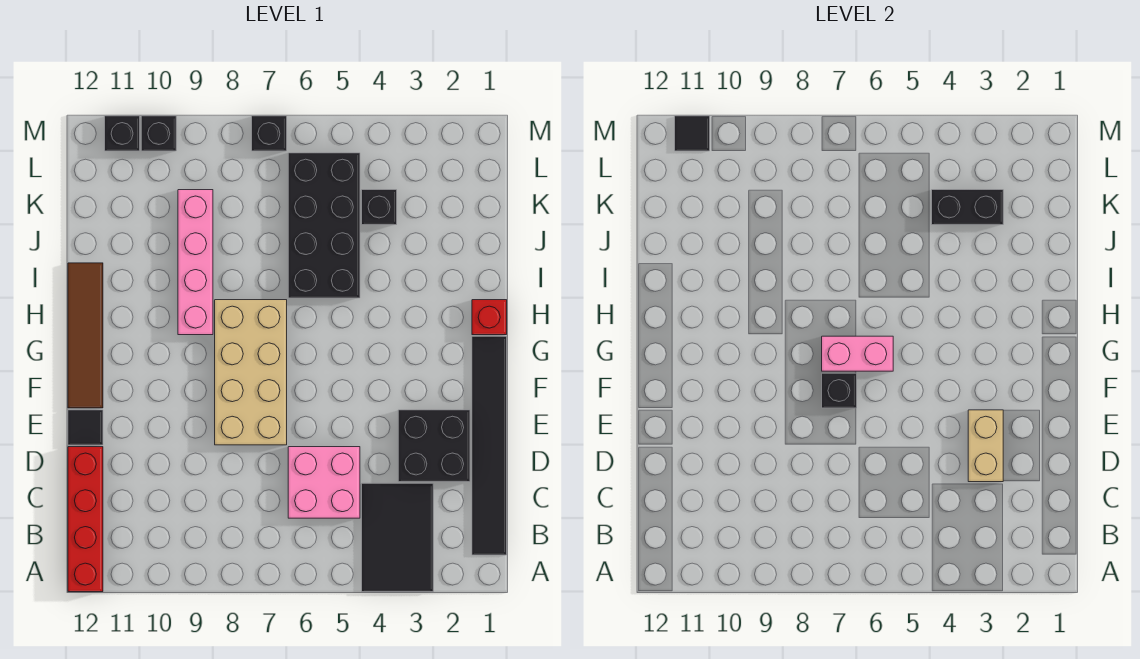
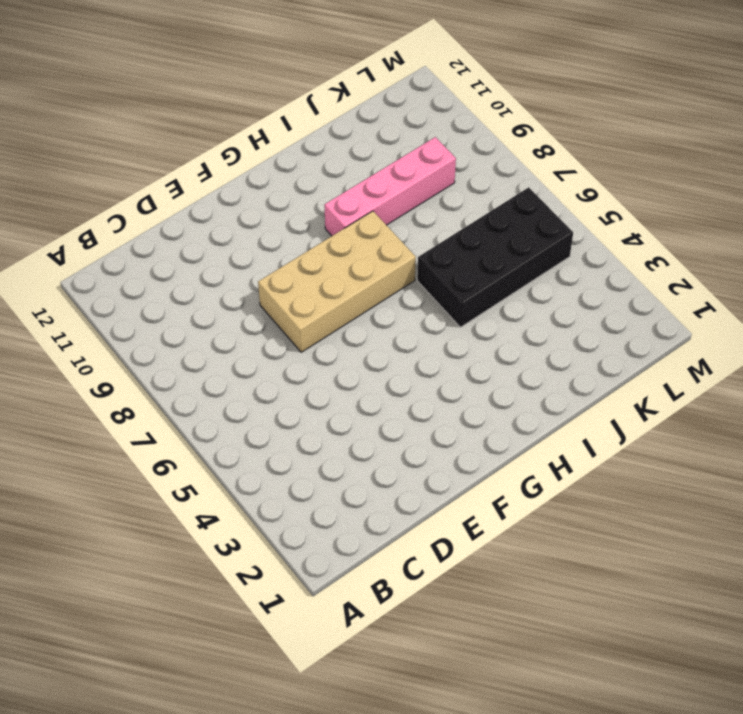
none -> black 2x3 tile [362,483,433,592]
none -> red 1x4 brick [68,447,103,592]
none -> black 1x6 tile [472,336,507,555]

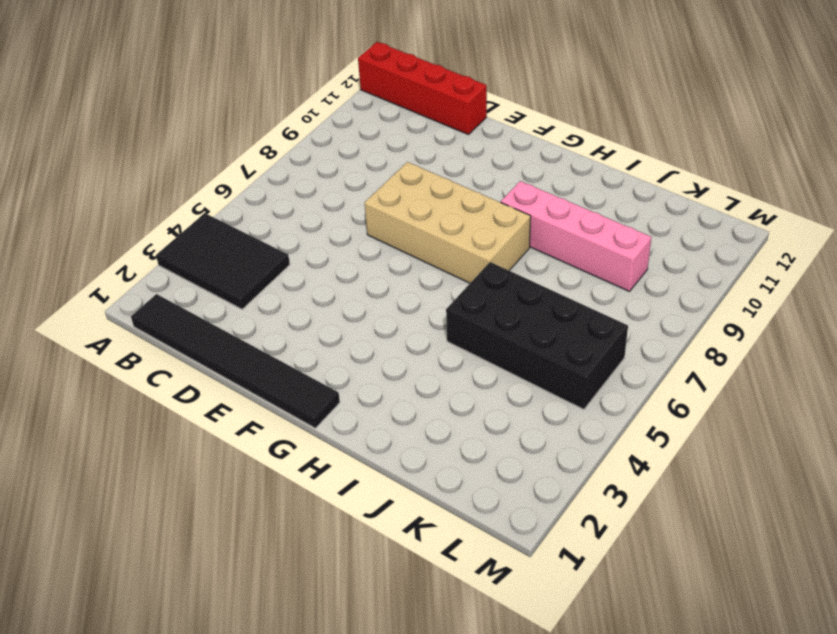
none -> pink 2x2 brick [288,447,360,518]
none -> black 2x2 brick [398,410,470,482]
none -> black 1x1 tile [68,410,103,445]

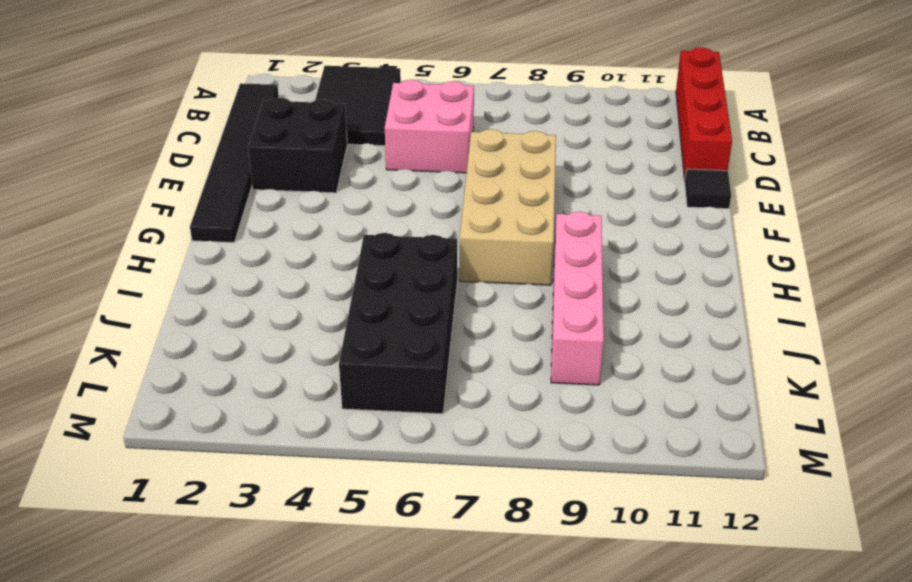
none -> brown 1x4 tile [68,263,103,408]
none -> red 1x1 brick [472,300,507,335]
none -> black 1x1 brick [362,190,397,225]

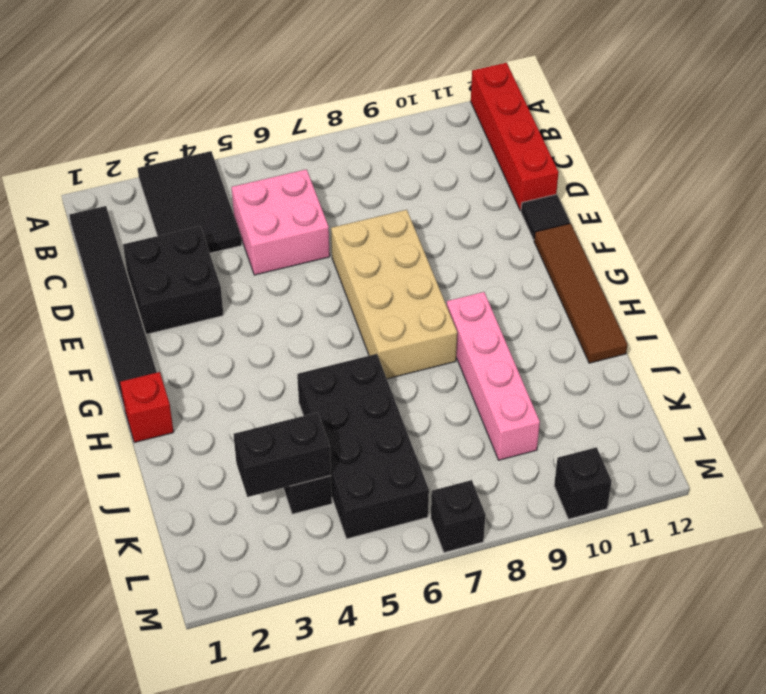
none -> black 1x1 brick [105,116,140,151]
none -> tan 1x2 brick [968,410,1003,482]
none -> black 1x1 brick [822,373,857,408]

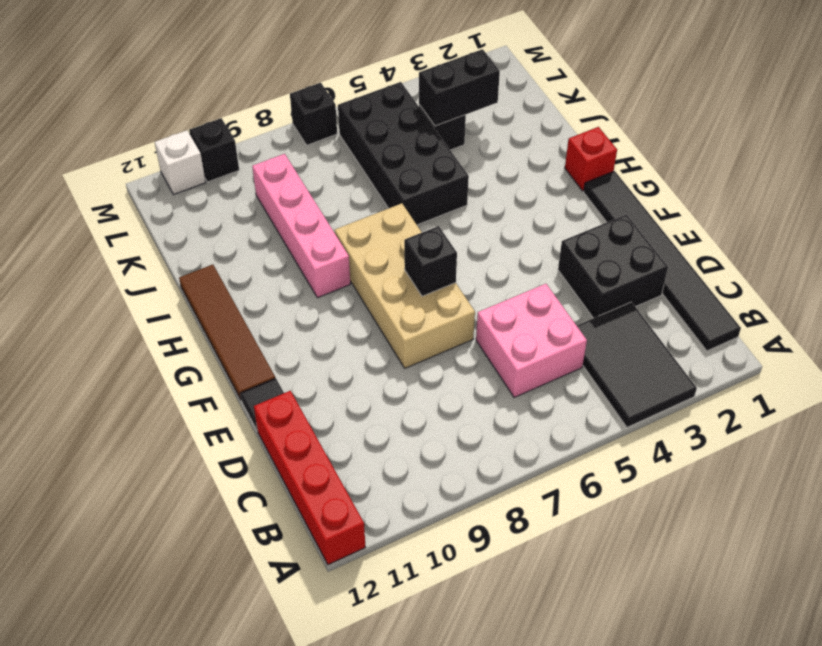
white 1x1 brick [155,130,206,195] -> black 1x1 brick [105,116,140,151]
none -> tan 1x2 brick [968,410,1003,482]
none -> pink 1x2 brick [822,336,893,371]
none -> black 1x1 tile [675,116,710,151]

